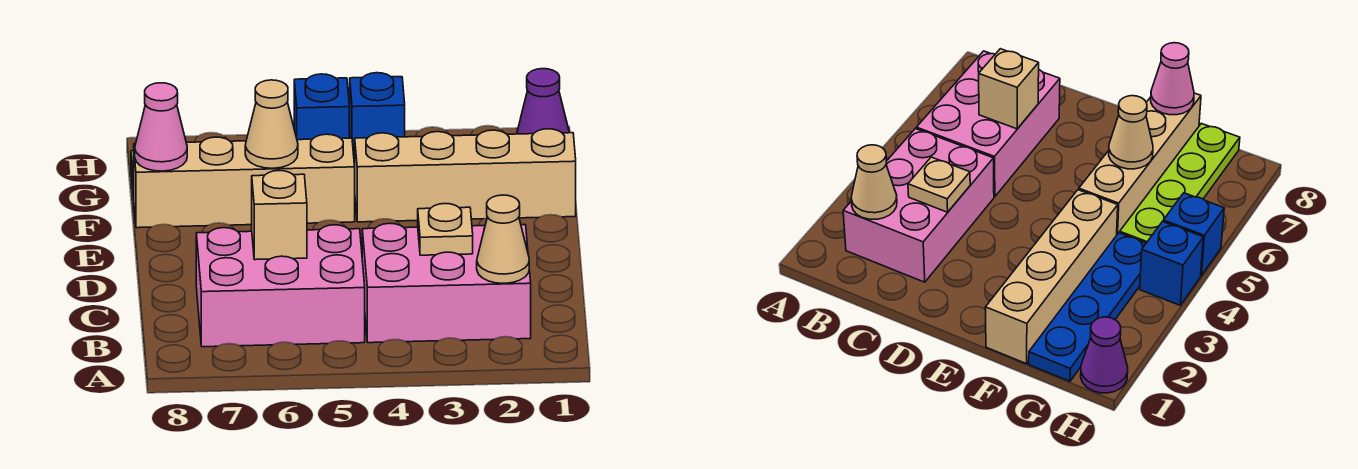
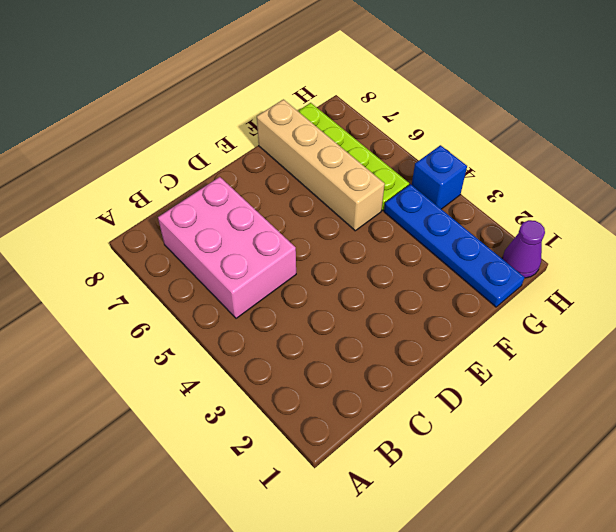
none -> pink 2x3 brick [362,223,531,343]
none -> tan 1x4 brick [355,129,576,222]
none -> blue 1x1 brick [294,74,349,140]

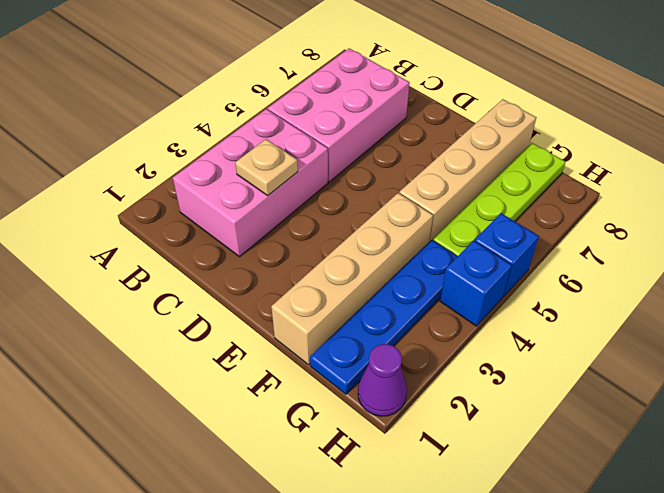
none -> tan 1x1 cone [477,195,529,283]
none -> tan 1x1 brick [252,171,307,260]
none -> tan 1x1 cone [245,80,298,168]

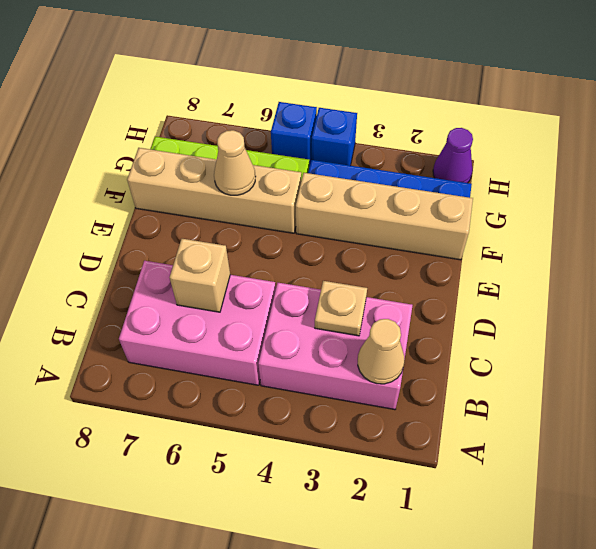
none -> pink 1x1 cone [135,83,187,171]

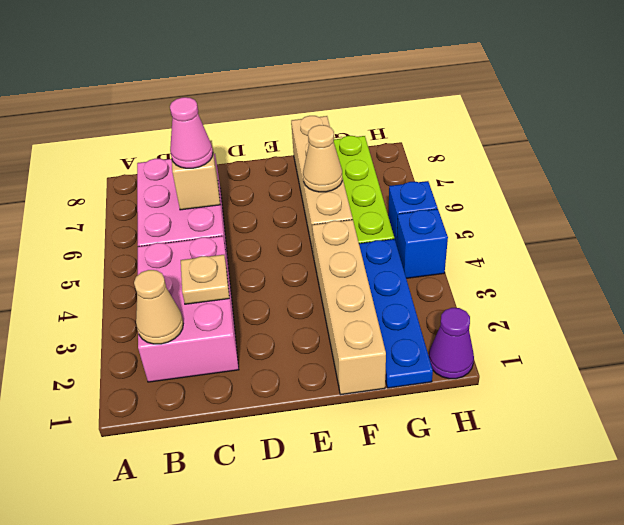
pink 1x1 cone [170,97,213,168] -> pink 1x1 cone moved to [135,83,187,171]

